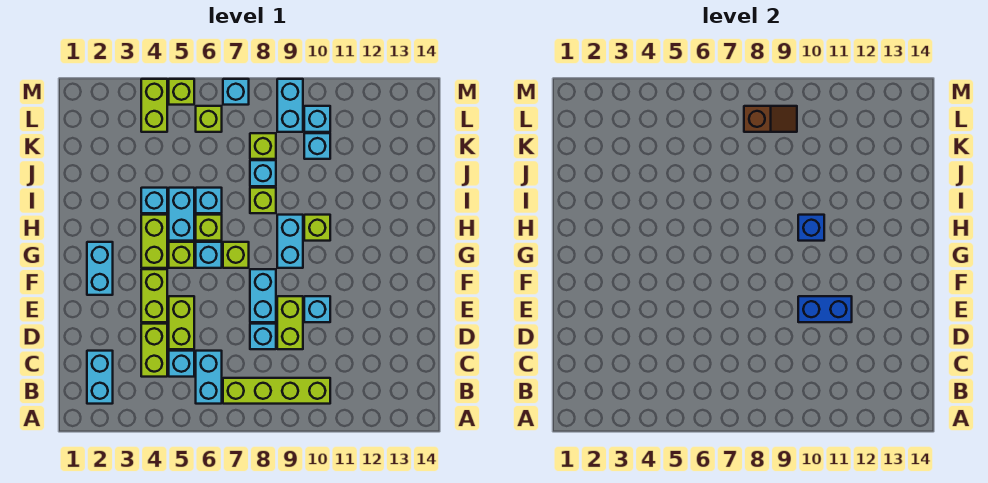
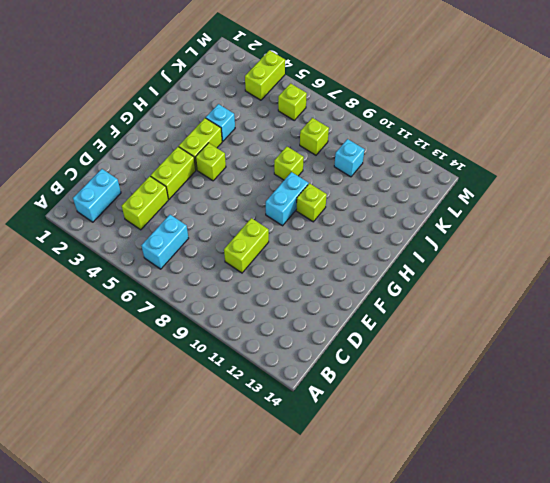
none -> lime 1x4 brick [223,378,330,404]
none -> cyan 1x1 brick [169,351,194,377]
none -> lime 1x2 brick [169,296,194,349]
none -> cyan 1x1 brick [250,324,276,349]

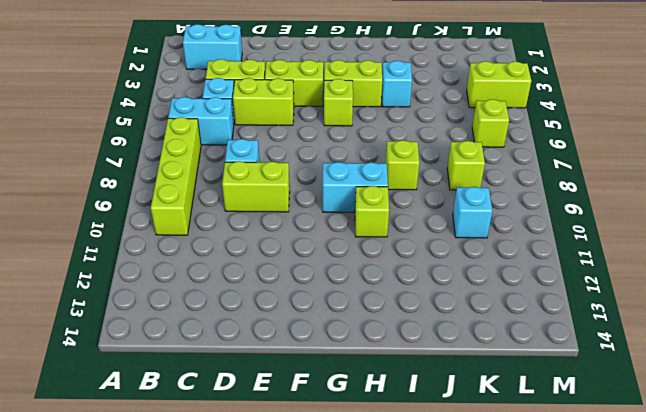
none -> cyan 1x2 brick [250,269,276,322]
none -> cyan 1x1 brick [304,296,330,322]
none -> cyan 1x2 brick [87,242,113,295]
none -> cyan 1x1 brick [196,242,222,268]

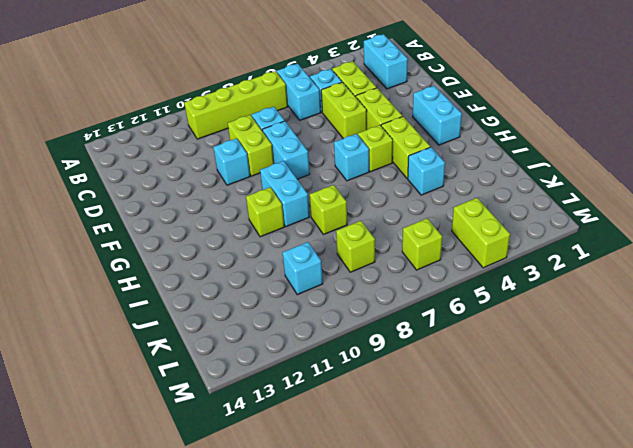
none -> lime 1x1 brick [223,242,249,268]
none -> cyan 1x2 brick [169,188,194,241]
none -> lime 1x1 brick [196,215,222,241]
none -> cyan 1x1 brick [196,188,222,213]

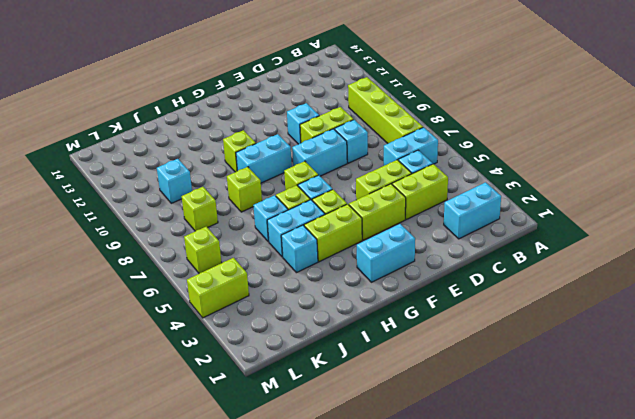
none -> cyan 1x1 brick [250,160,276,186]
none -> cyan 1x2 brick [277,79,303,132]
none -> cyan 1x1 brick [304,106,330,132]
none -> lime 1x1 brick [169,79,194,105]

